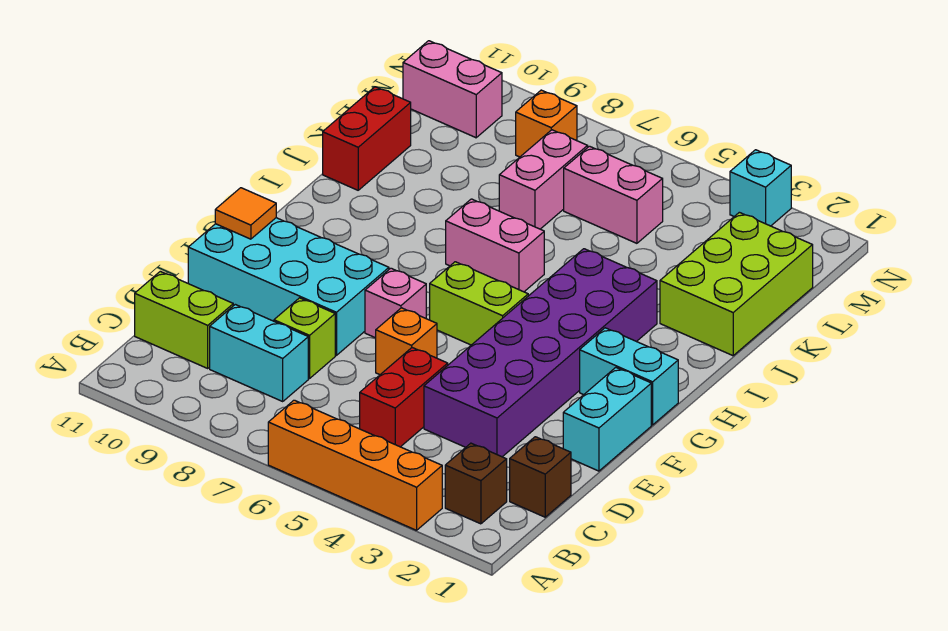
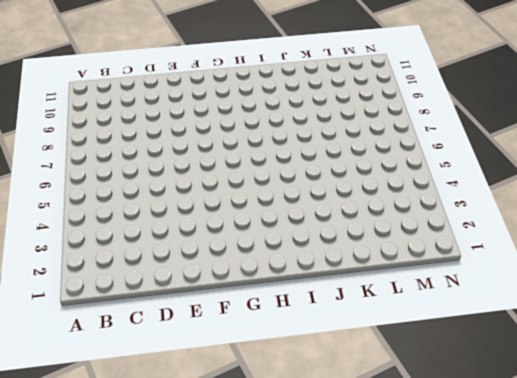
none -> orange 1x4 brick [268,400,442,530]
none -> brown 1x1 brick [445,443,507,524]
none -> brown 1x1 brick [510,437,571,517]

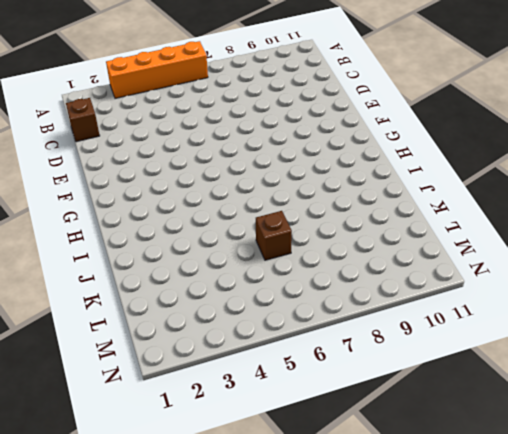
brown 1x1 brick [256,211,292,260] -> brown 1x1 brick moved to [445,443,507,524]
none -> red 1x2 brick [360,348,448,447]
none -> cyan 1x2 brick [210,304,308,401]
none -> lime 1x2 brick [135,271,233,368]

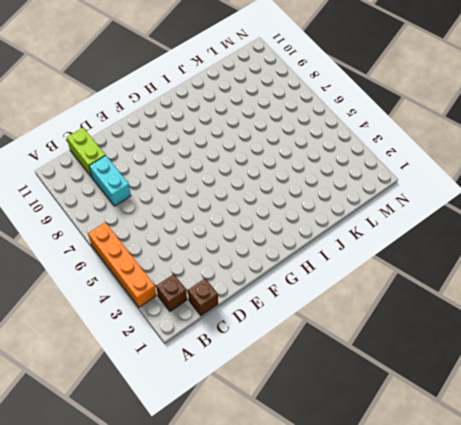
none -> red 1x2 brick [360,348,448,447]
none -> purple 2x6 brick [424,249,657,457]
none -> lime 1x1 brick [274,298,335,378]

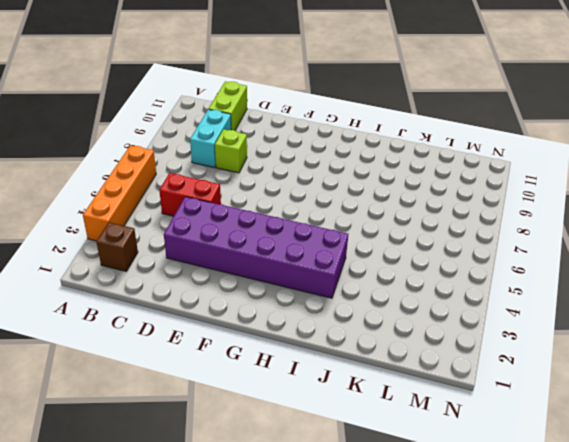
none -> brown 1x1 brick [510,437,571,517]
none -> cyan 1x2 brick [563,367,651,471]
none -> orange 1x1 brick [376,308,437,375]

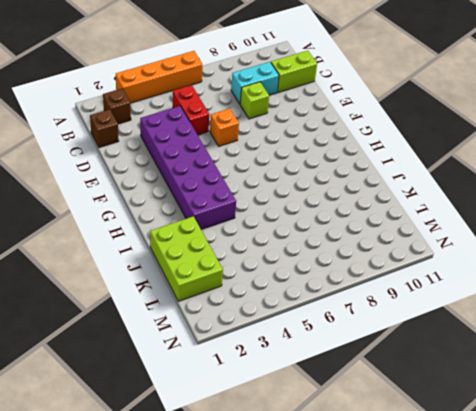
none -> cyan 1x2 brick [563,367,651,471]
none -> cyan 2x4 brick [188,218,389,355]
none -> pink 1x1 brick [365,268,426,338]

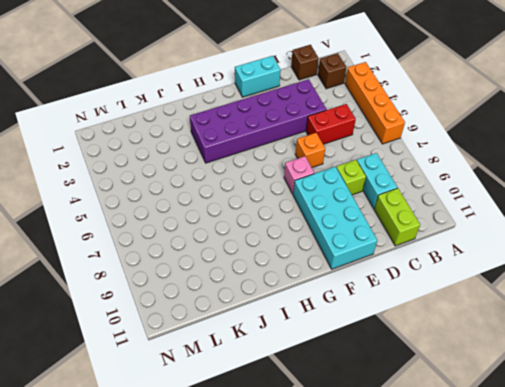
none -> cyan 1x2 brick [580,328,678,425]
none -> lime 1x2 brick [430,262,528,345]
none -> pink 1x2 brick [446,199,544,292]

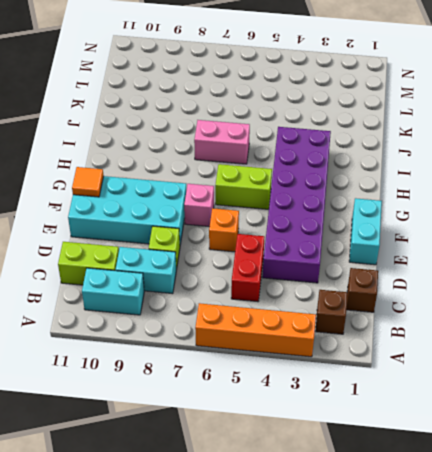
cyan 1x2 brick [82,268,144,315] -> cyan 1x2 brick moved to [580,328,678,425]
none -> lime 2x3 brick [660,212,813,356]
none -> red 1x2 brick [323,87,411,190]
none -> pink 1x2 brick [499,130,588,229]

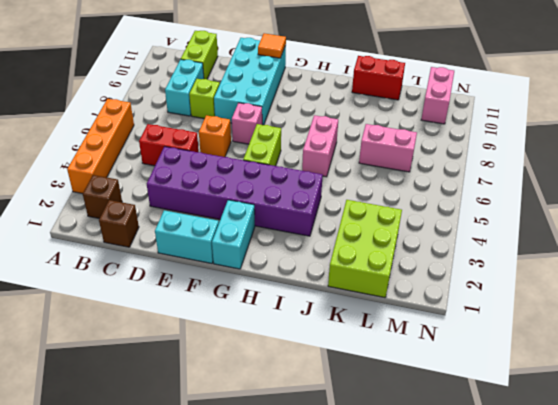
lime 2x3 brick [328,200,402,298] -> lime 2x3 brick turned to [660,212,813,356]
none -> pink 1x2 brick [564,146,663,243]
none -> orange 1x1 brick [516,90,577,157]
none -> cyan 1x1 brick [730,150,791,226]

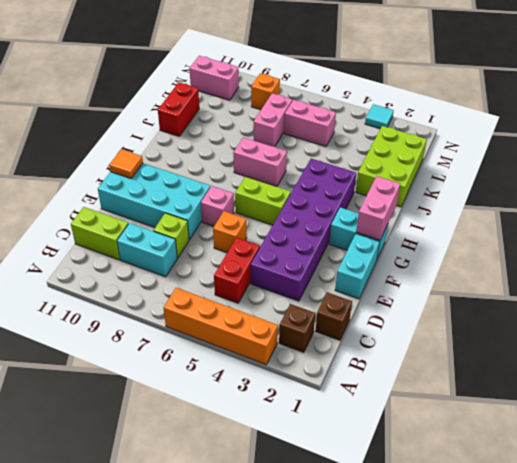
pink 1x2 brick [356,176,400,240] -> none
cyan 1x1 tile [365,104,394,129] -> cyan 1x1 brick [730,150,791,226]

